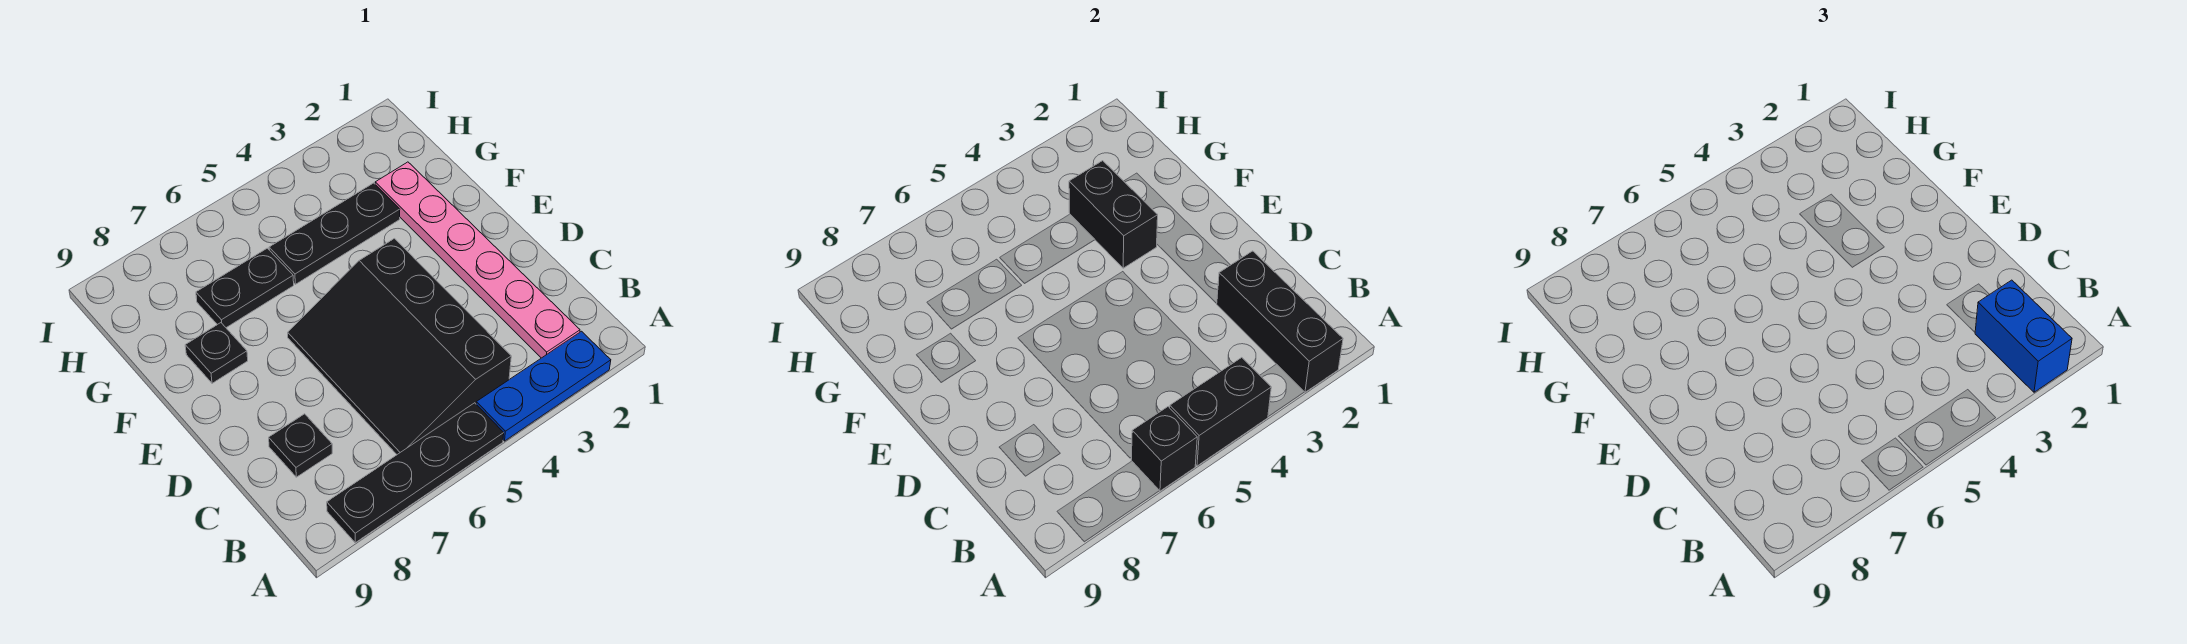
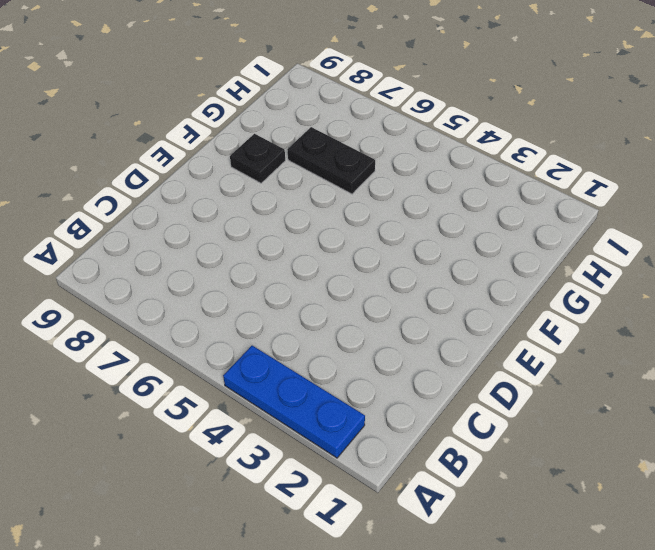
none -> black 1x4 plate [327,403,504,543]
none -> pink 1x6 plate [375,162,580,358]
none -> black 3x4 slope [288,239,511,454]

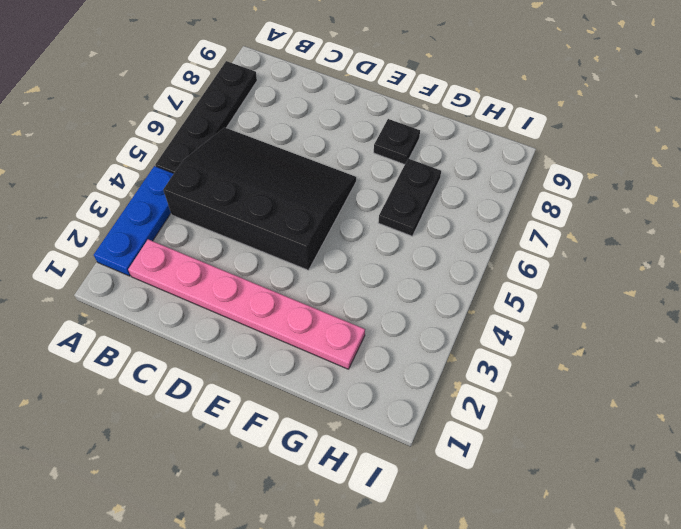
none -> black 1x1 plate [269,414,332,477]
none -> black 1x3 plate [269,183,400,284]
none -> black 1x3 brick [1217,251,1343,392]

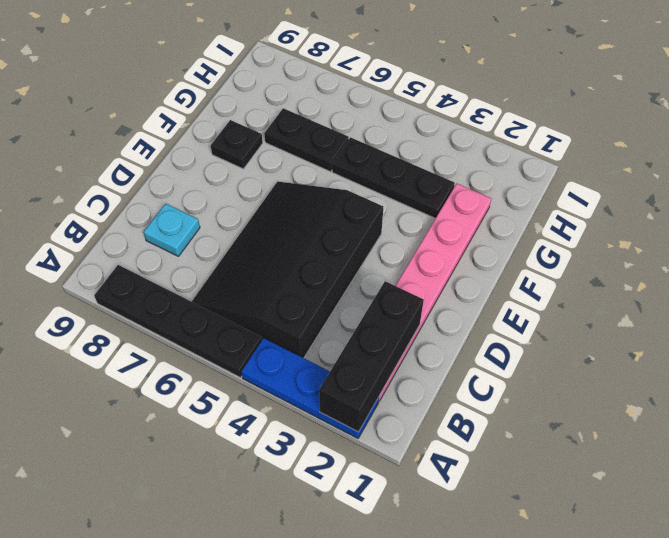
cyan 1x1 plate [143,204,200,256] -> black 1x1 plate [269,414,332,477]
none -> black 1x2 brick [1170,358,1271,466]
none -> black 1x1 brick [1131,407,1197,491]
none -> black 1x2 brick [1069,161,1158,268]

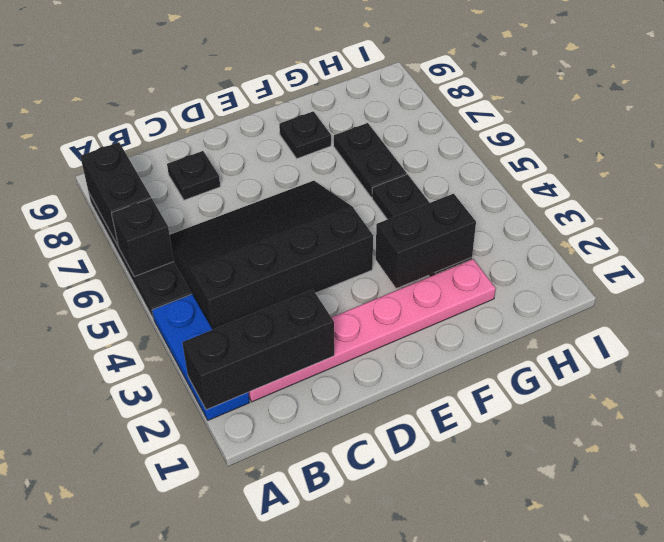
black 1x2 brick [80,142,151,246] -> black 1x2 brick moved to [1170,358,1271,466]
none -> blue 1x2 brick [1975,280,2072,392]

